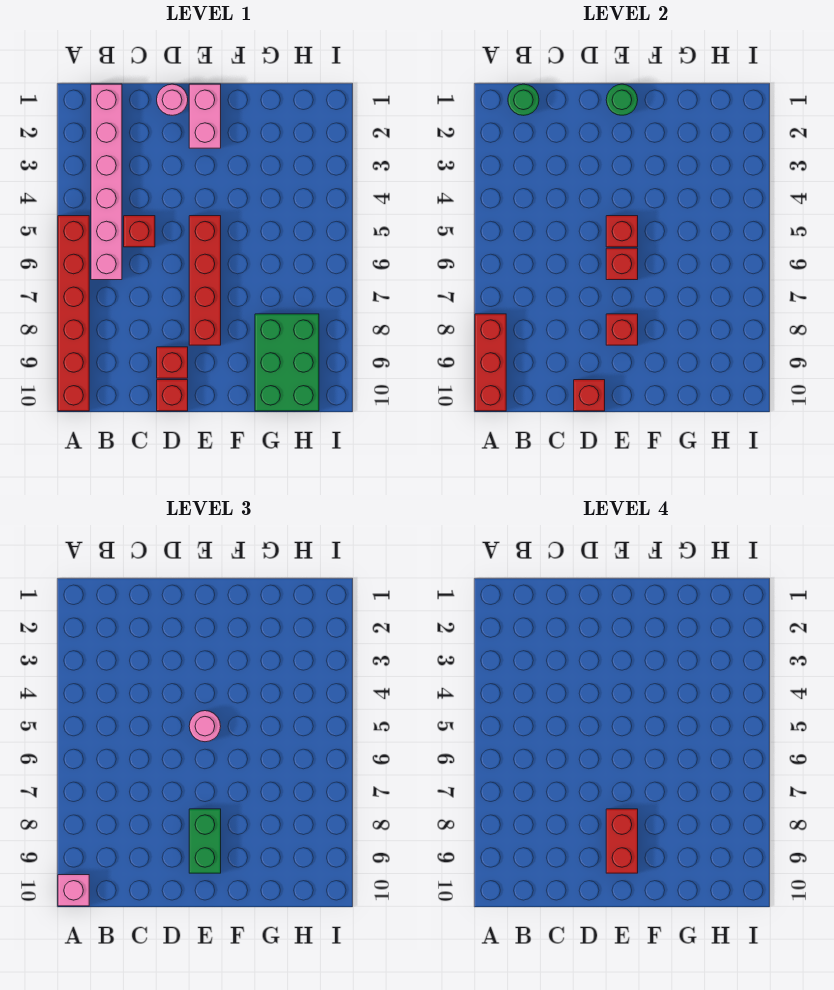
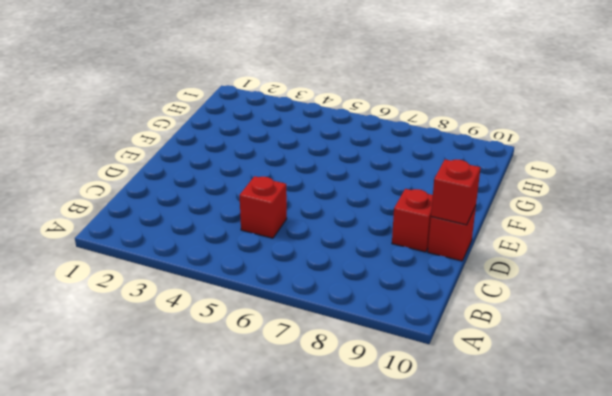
none -> red 1x6 brick [58,216,89,411]
none -> pink 1x6 brick [91,84,122,280]
none -> pink 1x1 round brick [157,84,188,115]

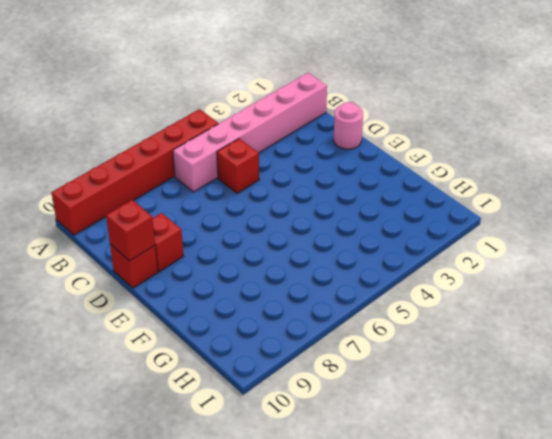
none -> pink 1x2 brick [189,84,221,148]
none -> red 1x4 brick [189,216,221,345]
none -> green 2x3 brick [255,314,319,411]

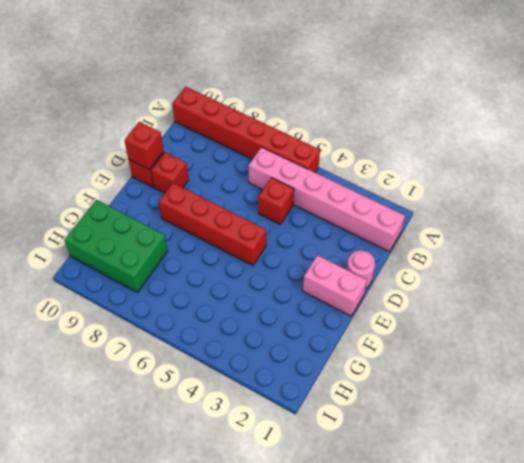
none -> red 1x3 brick [475,314,506,411]
none -> green 1x1 round brick [508,84,539,115]
none -> green 1x1 round brick [606,84,638,115]

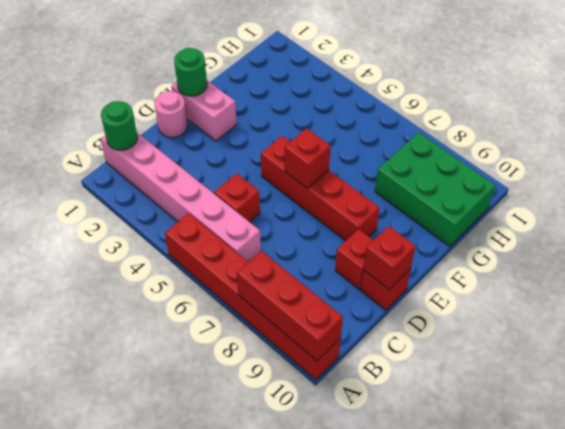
none -> red 1x1 brick [606,216,638,247]
none -> red 1x1 brick [606,314,638,345]
none -> pink 1x1 brick [58,875,89,906]

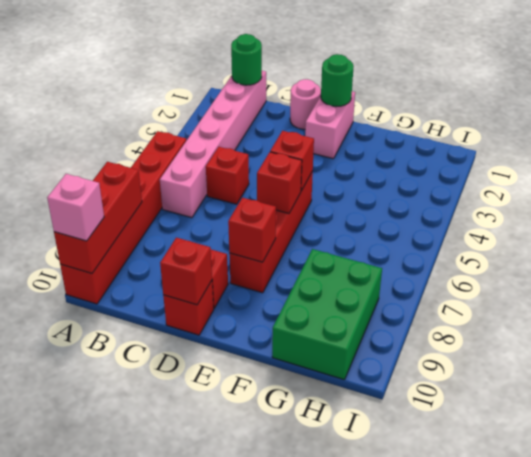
none -> pink 1x1 round brick [189,711,221,742]
none -> green 1x2 brick [189,809,221,873]
none -> red 1x2 brick [606,809,638,873]

